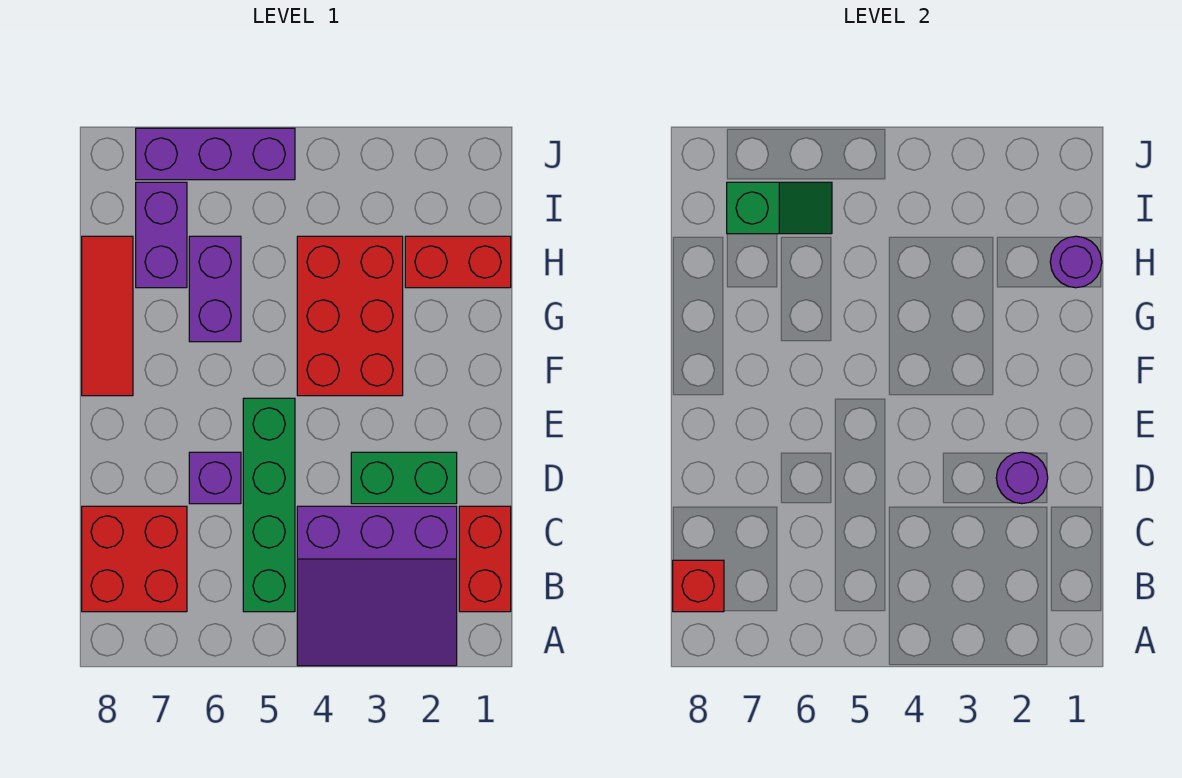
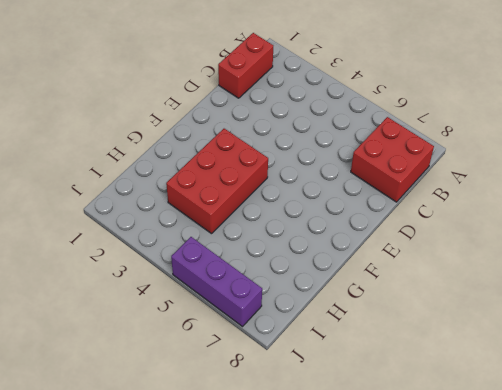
none -> purple 3x3 slope [297,506,457,666]
none -> green 1x4 brick [243,398,295,612]
none -> green 1x2 brick [351,452,457,504]

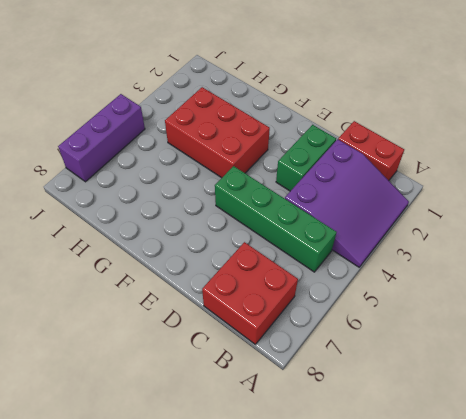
none -> purple 1x1 brick [189,452,241,504]
none -> red 1x3 tile [82,236,133,396]
none -> purple 1x2 brick [189,236,241,342]

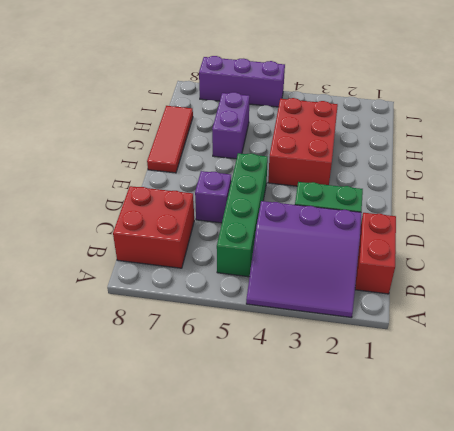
none -> red 1x2 brick [405,236,511,288]
none -> purple 1x2 brick [136,182,187,288]
none -> red 1x1 brick [673,560,724,612]

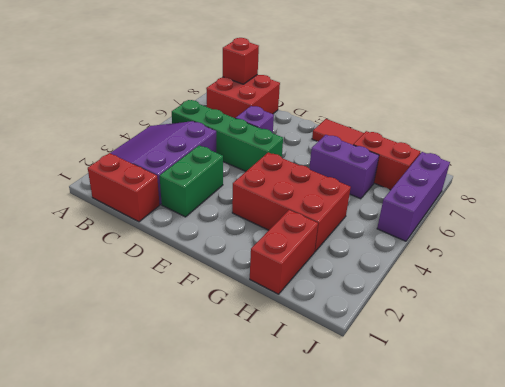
red 1x2 brick [353,131,420,190] -> purple 1x2 brick [136,182,187,288]
none -> purple 1x1 round brick [996,452,1048,504]
none -> purple 1x1 round brick [1050,236,1102,288]
none -> green 1x2 slope [727,182,832,234]

